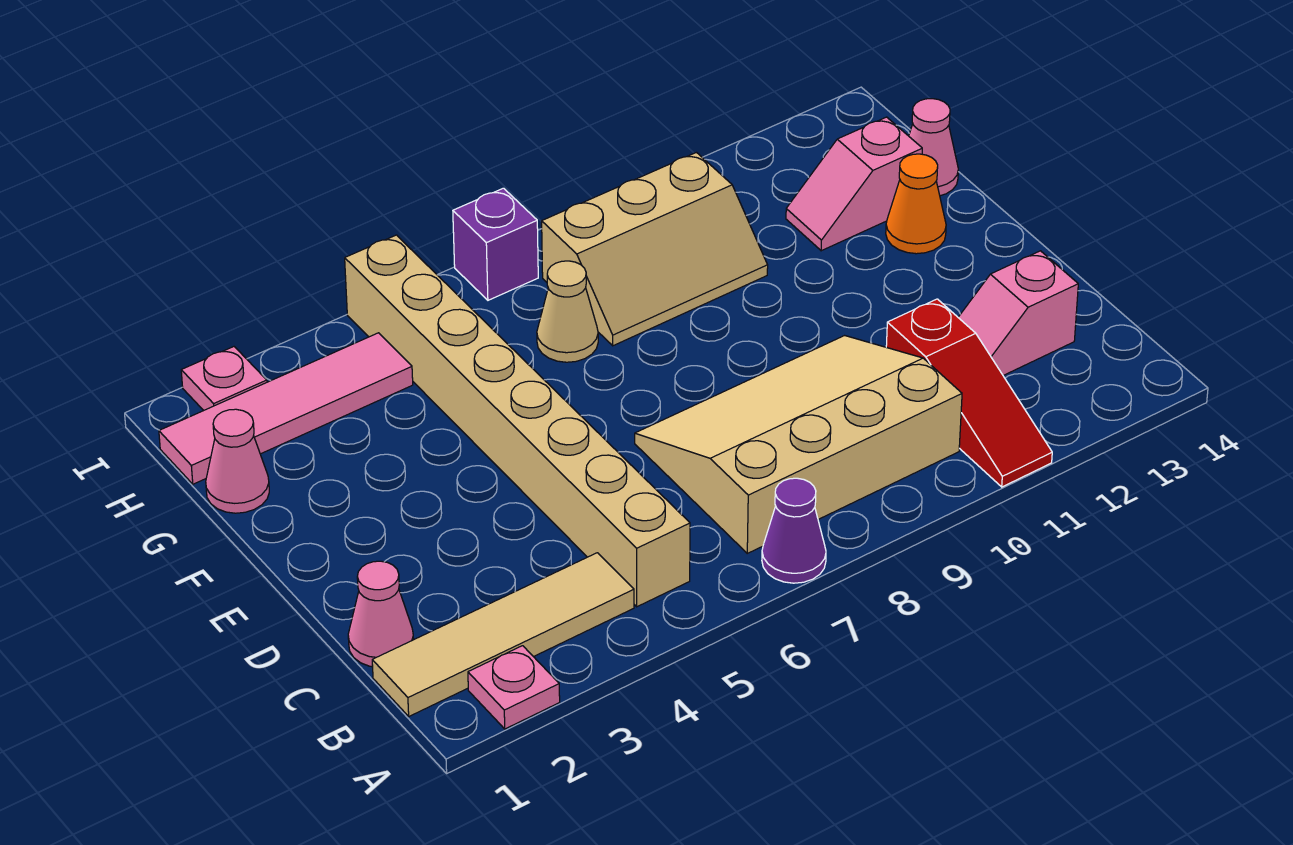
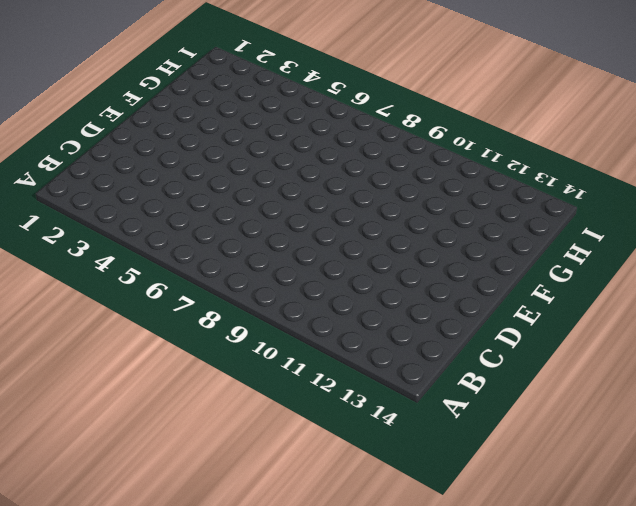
none -> pink 1x1 plate [468,646,560,729]
none -> purple 1x1 cone [762,478,826,583]
none -> red 1x3 slope [886,299,1052,487]

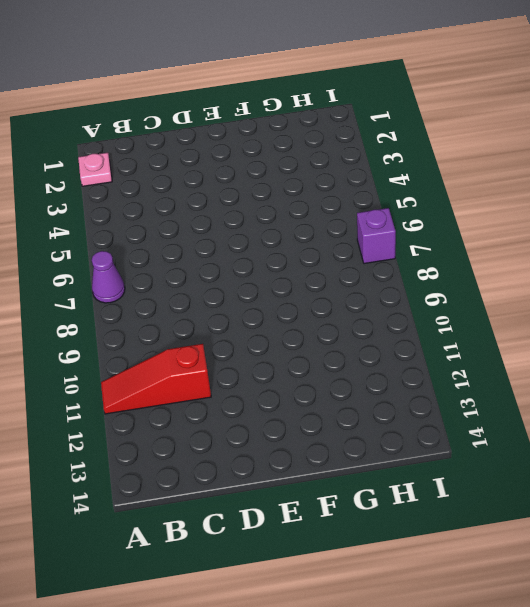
none -> tan 1x4 tile [372,553,634,716]
none -> tan 1x8 brick [345,235,690,607]
none -> tan 3x4 slope [635,336,962,553]

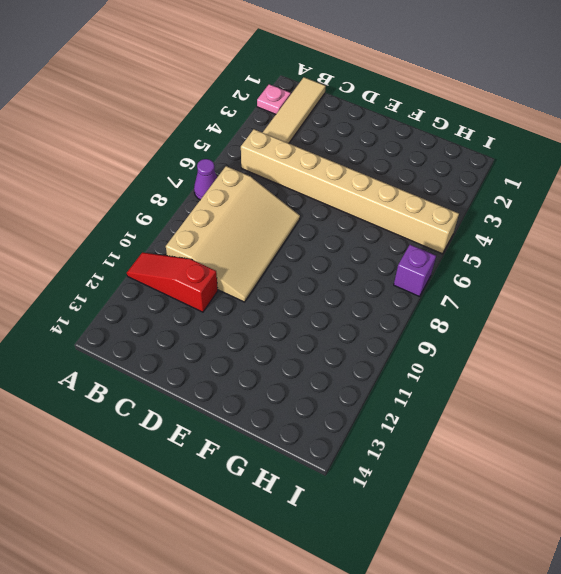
none -> pink 1x1 cone [348,561,414,667]
none -> pink 1x2 slope [958,251,1078,375]
none -> orange 1x1 cone [886,154,946,254]

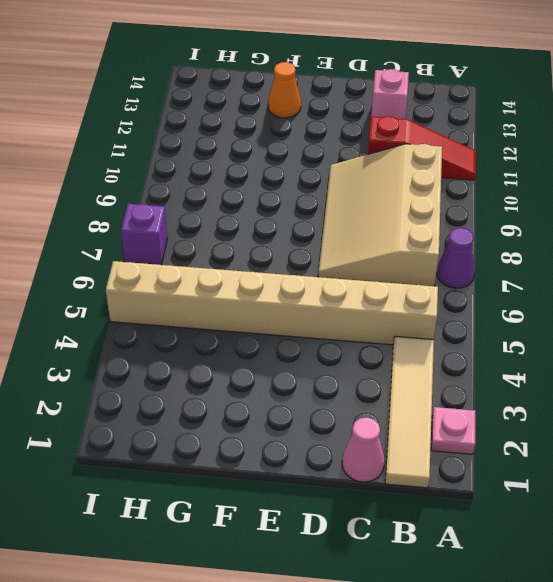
none -> pink 1x1 cone [206,409,269,513]
none -> tan 1x1 cone [537,261,598,362]
none -> tan 2x3 slope [542,153,768,346]

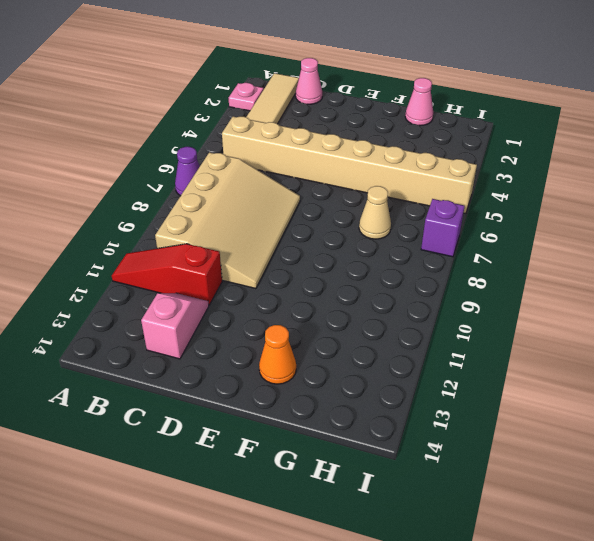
none -> tan 2x3 slope [542,153,768,346]
none -> pink 1x2 slope [786,117,922,251]
none -> pink 1x1 cone [909,99,958,196]

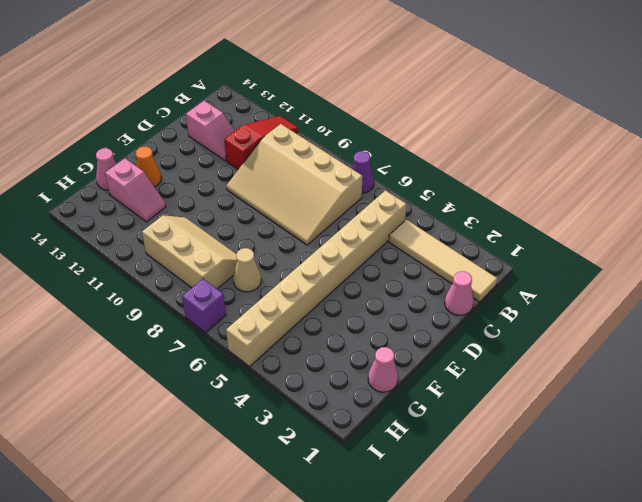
none -> pink 1x1 plate [468,646,560,729]
none -> pink 1x4 tile [159,333,413,484]
none -> pink 1x1 plate [181,347,267,411]

